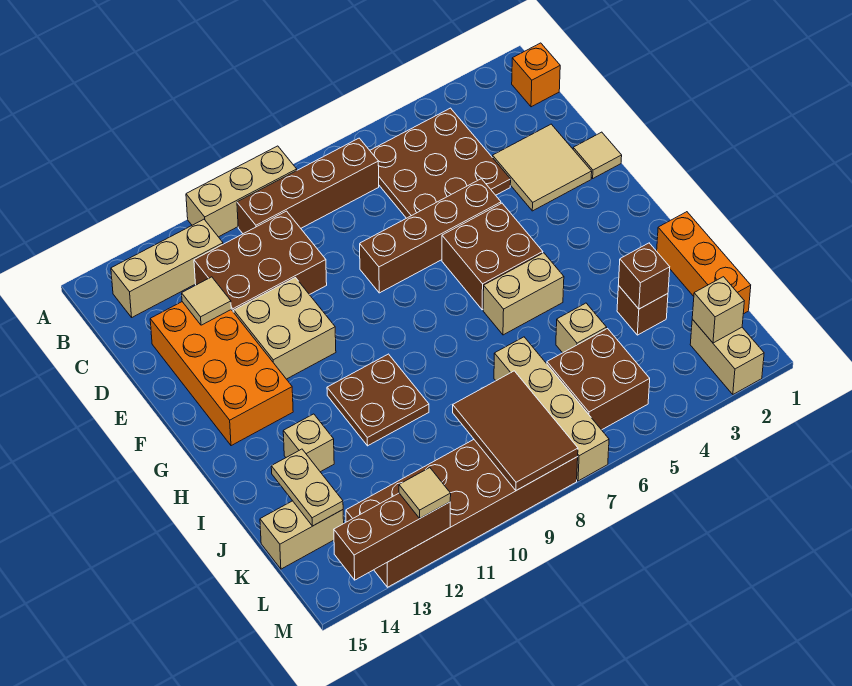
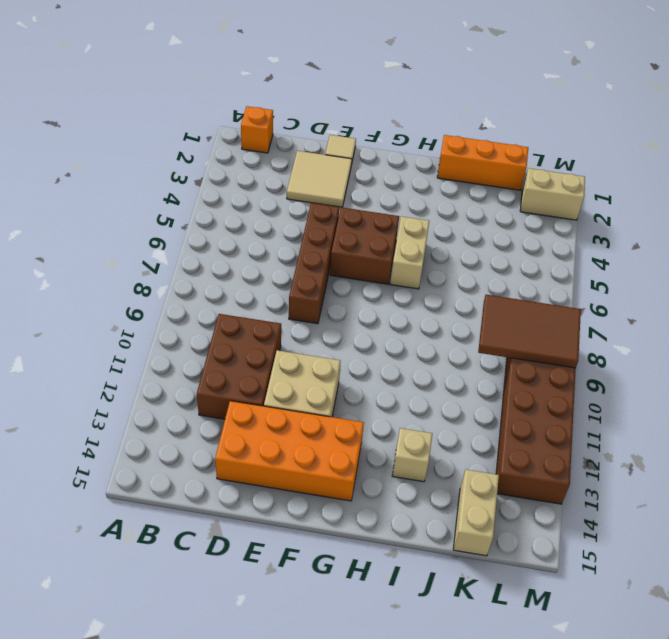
none -> tan 1x3 brick [186,146,297,237]
none -> brown 3x3 plate [370,108,511,218]
none -> brown 1x4 brick [237,138,379,234]
none -> tan 1x3 brick [111,219,223,317]

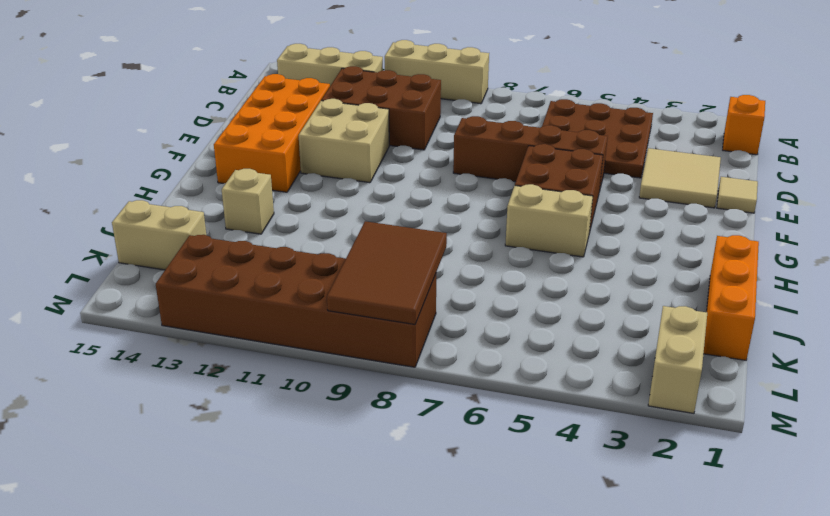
none -> brown 1x4 brick [237,138,379,234]
none -> brown 2x2 plate [327,354,429,446]
none -> brown 1x1 brick [617,286,668,335]
none -> tan 1x1 brick [556,303,607,353]

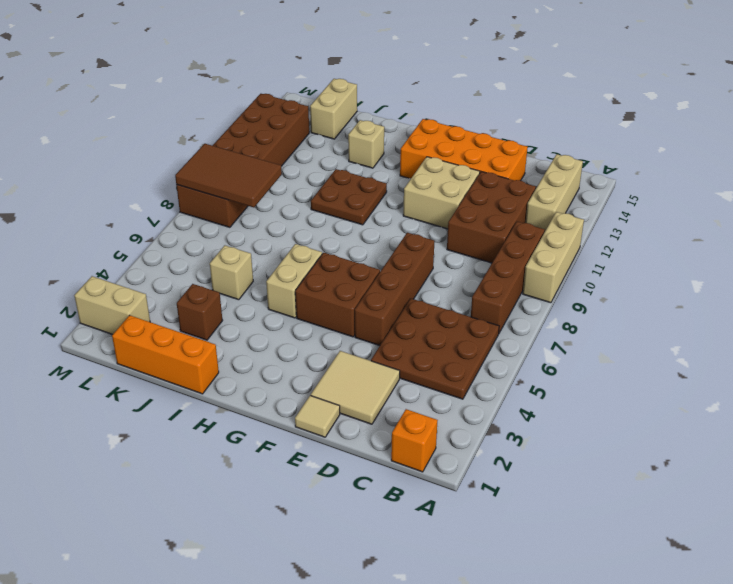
none -> tan 1x4 brick [494,337,609,481]
none -> brown 2x2 brick [547,329,650,430]
none -> tan 1x1 tile [182,277,231,325]
none -> brown 1x1 brick [619,243,670,309]

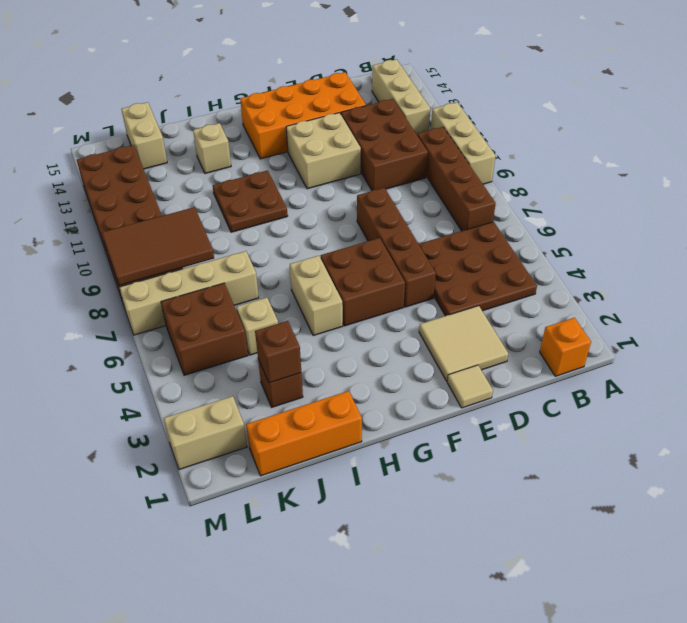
none -> tan 1x1 tile [182,277,231,325]
none -> tan 1x2 plate [271,449,343,526]
none -> tan 1x1 brick [692,277,744,343]
none -> brown 1x3 brick [334,493,450,580]

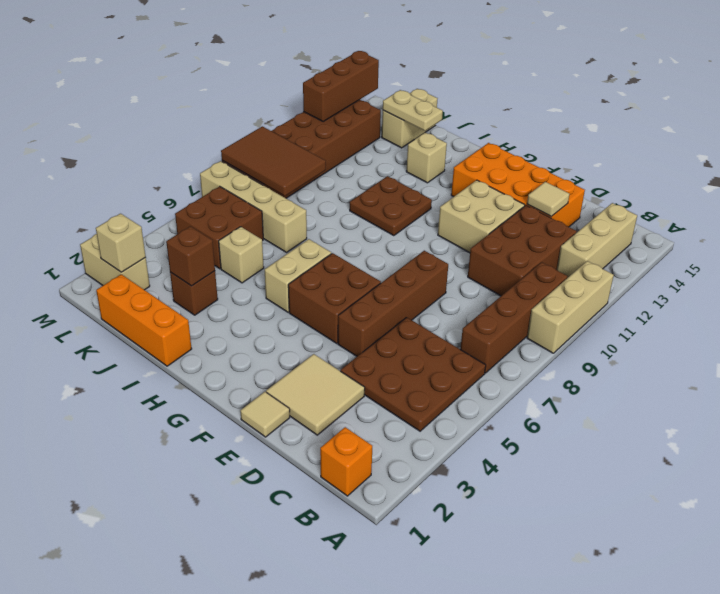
none -> tan 1x1 tile [399,468,451,518]

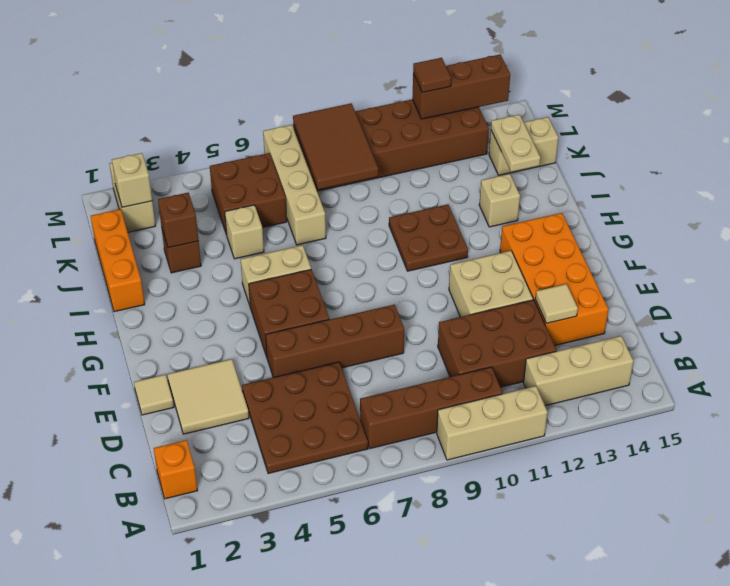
brown 1x1 tile [413,58,451,93] -> tan 1x1 tile [399,468,451,518]

